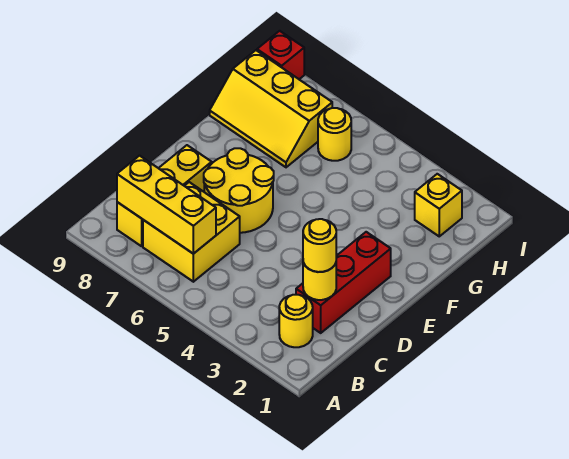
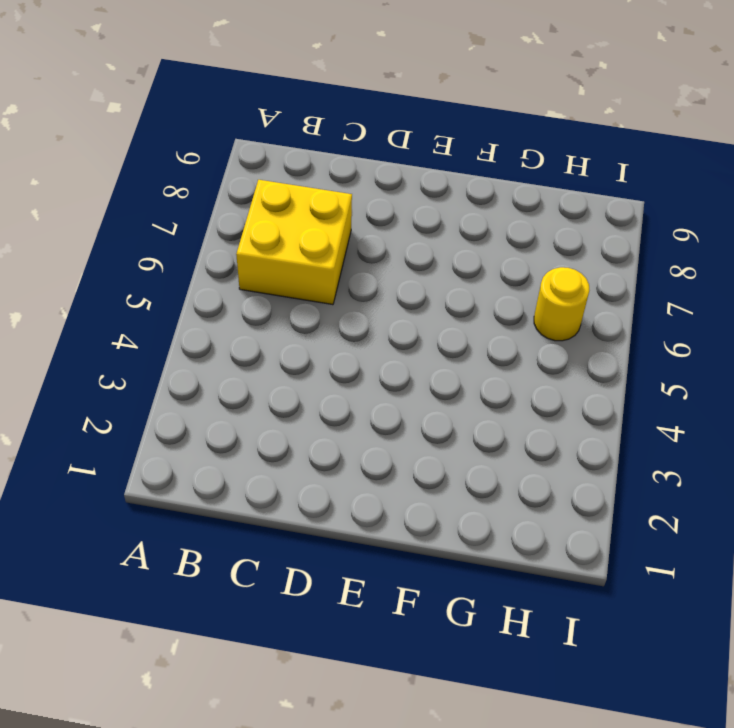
none -> yellow 1x1 round brick [279,295,313,347]
none -> yellow 1x3 brick [117,145,212,246]
none -> red 1x3 brick [296,232,391,333]

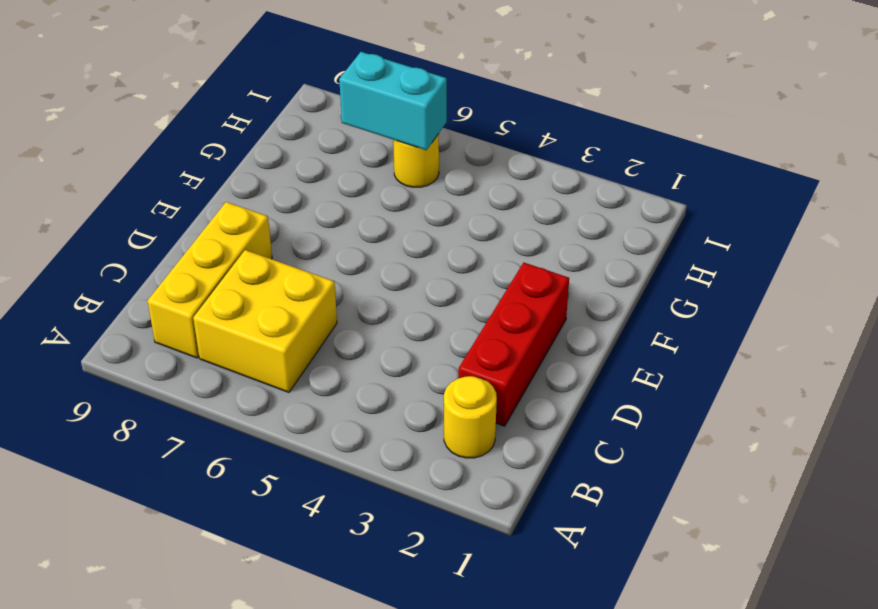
cyan 1x2 brick [339,52,447,150] -> none
none -> yellow 2x2 round brick [204,148,274,233]
none -> yellow 2x3 slope [210,50,332,167]
none -> yellow 1x1 brick [415,174,462,236]

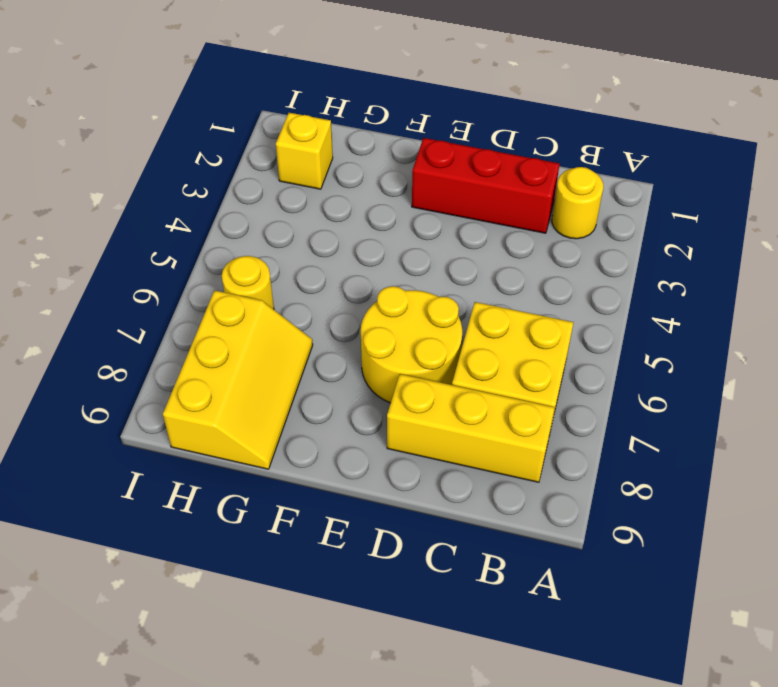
none -> red 1x1 brick [257,31,304,79]
none -> yellow 1x3 brick [117,156,216,254]
none -> yellow 1x1 round brick [303,263,336,300]

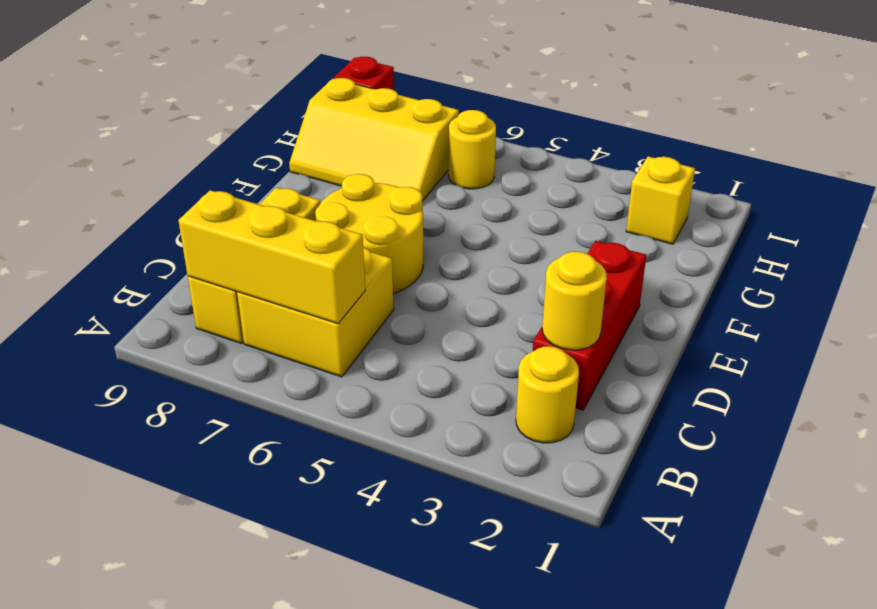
none -> yellow 1x1 round brick [303,219,336,272]

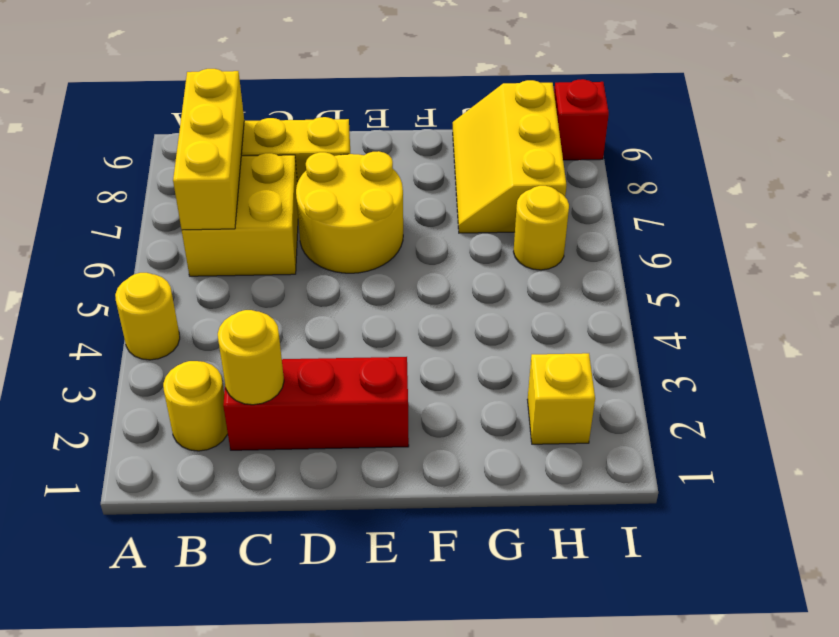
yellow 1x1 round brick [115,273,180,360] -> yellow 1x1 round brick moved to [303,219,336,272]

